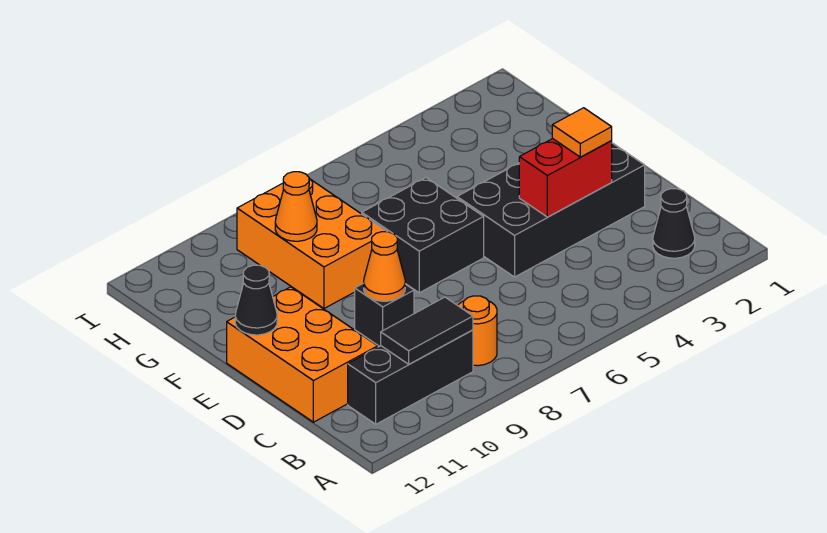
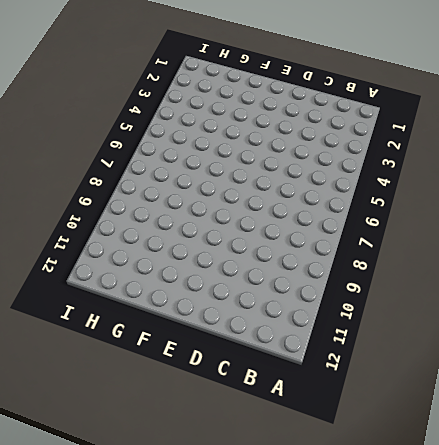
none -> black 1x1 cone [653,189,695,258]
none -> orange 1x1 round brick [458,296,497,366]
none -> black 1x3 brick [348,330,473,424]

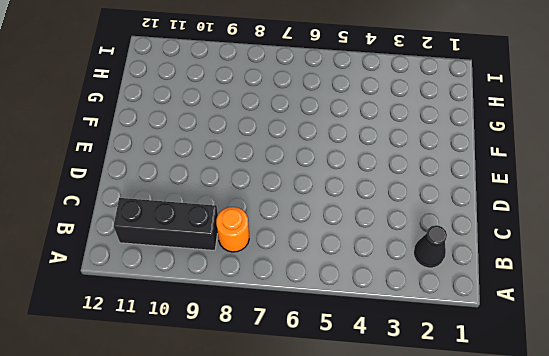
none -> orange 2x3 brick [227,287,378,422]
none -> black 2x4 brick [457,143,645,277]
none -> black 1x1 brick [355,283,414,346]

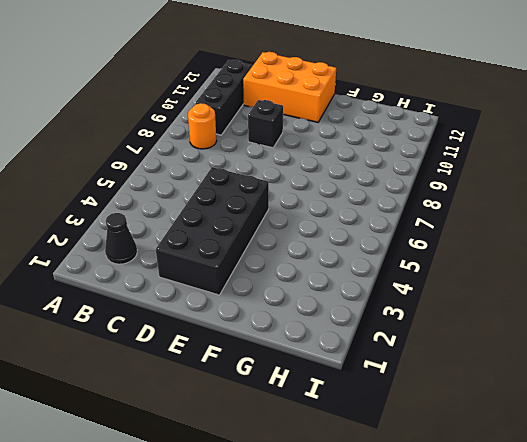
none -> black 2x2 brick [362,178,484,293]
none -> orange 2x3 brick [237,178,387,308]
none -> black 1x2 tile [381,297,473,364]

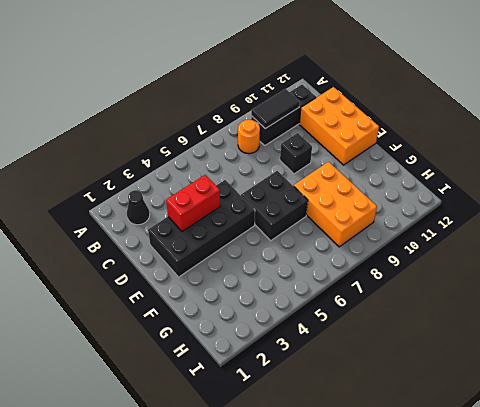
none -> orange 1x1 cone [364,232,405,301]
none -> black 1x1 cone [235,265,277,335]
none -> orange 1x1 cone [275,172,317,241]

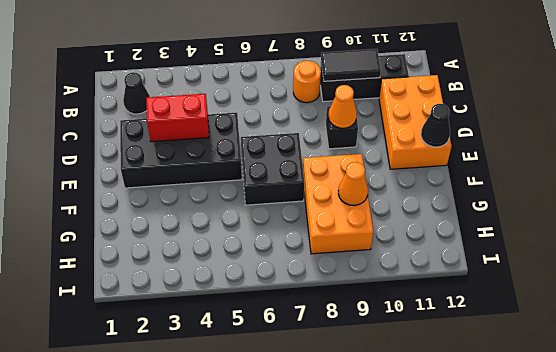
none -> orange 1x1 tile [552,108,612,157]

